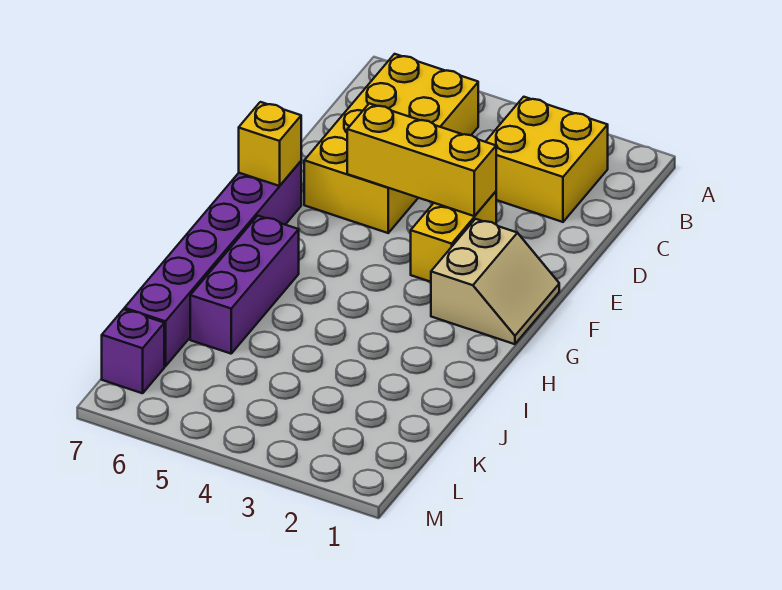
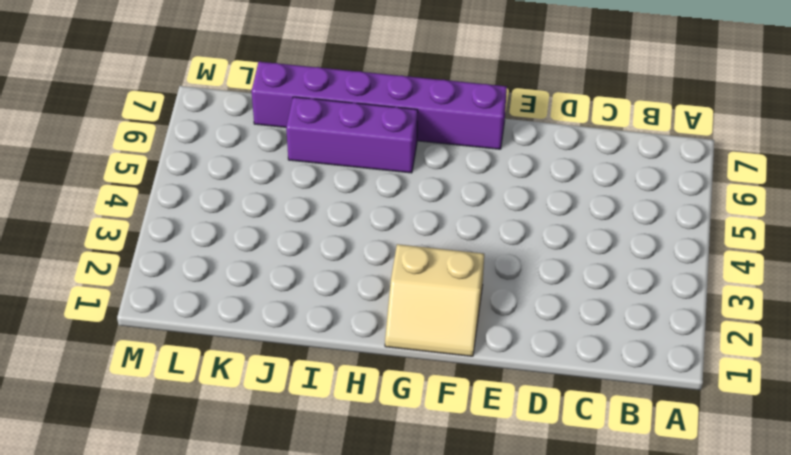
none -> yellow 2x2 brick [486,97,608,222]
none -> yellow 2x4 brick [304,54,478,233]

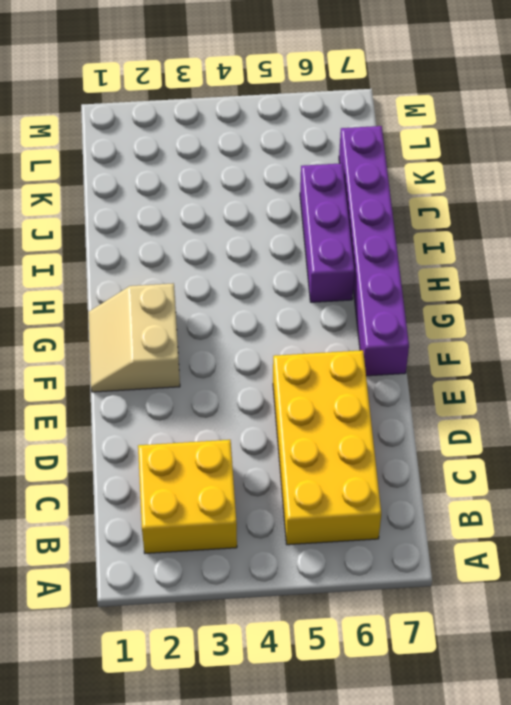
none -> yellow 1x2 brick [411,191,496,282]
none -> purple 1x1 brick [102,309,164,393]

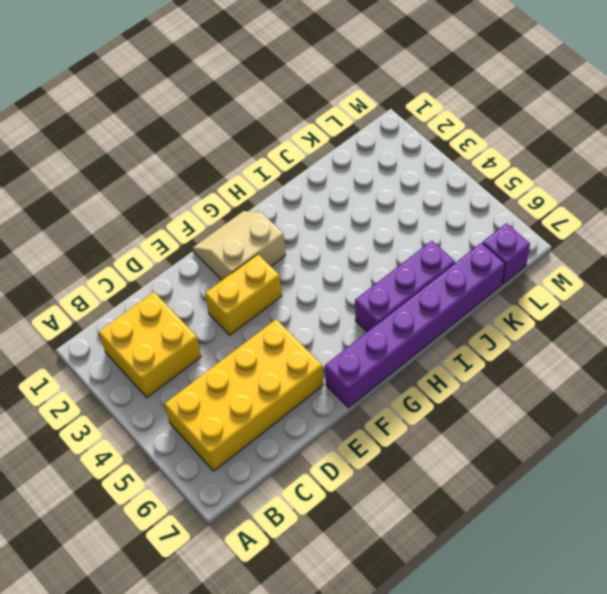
none -> yellow 1x3 brick [347,103,496,216]
none -> yellow 1x1 brick [239,102,301,186]

